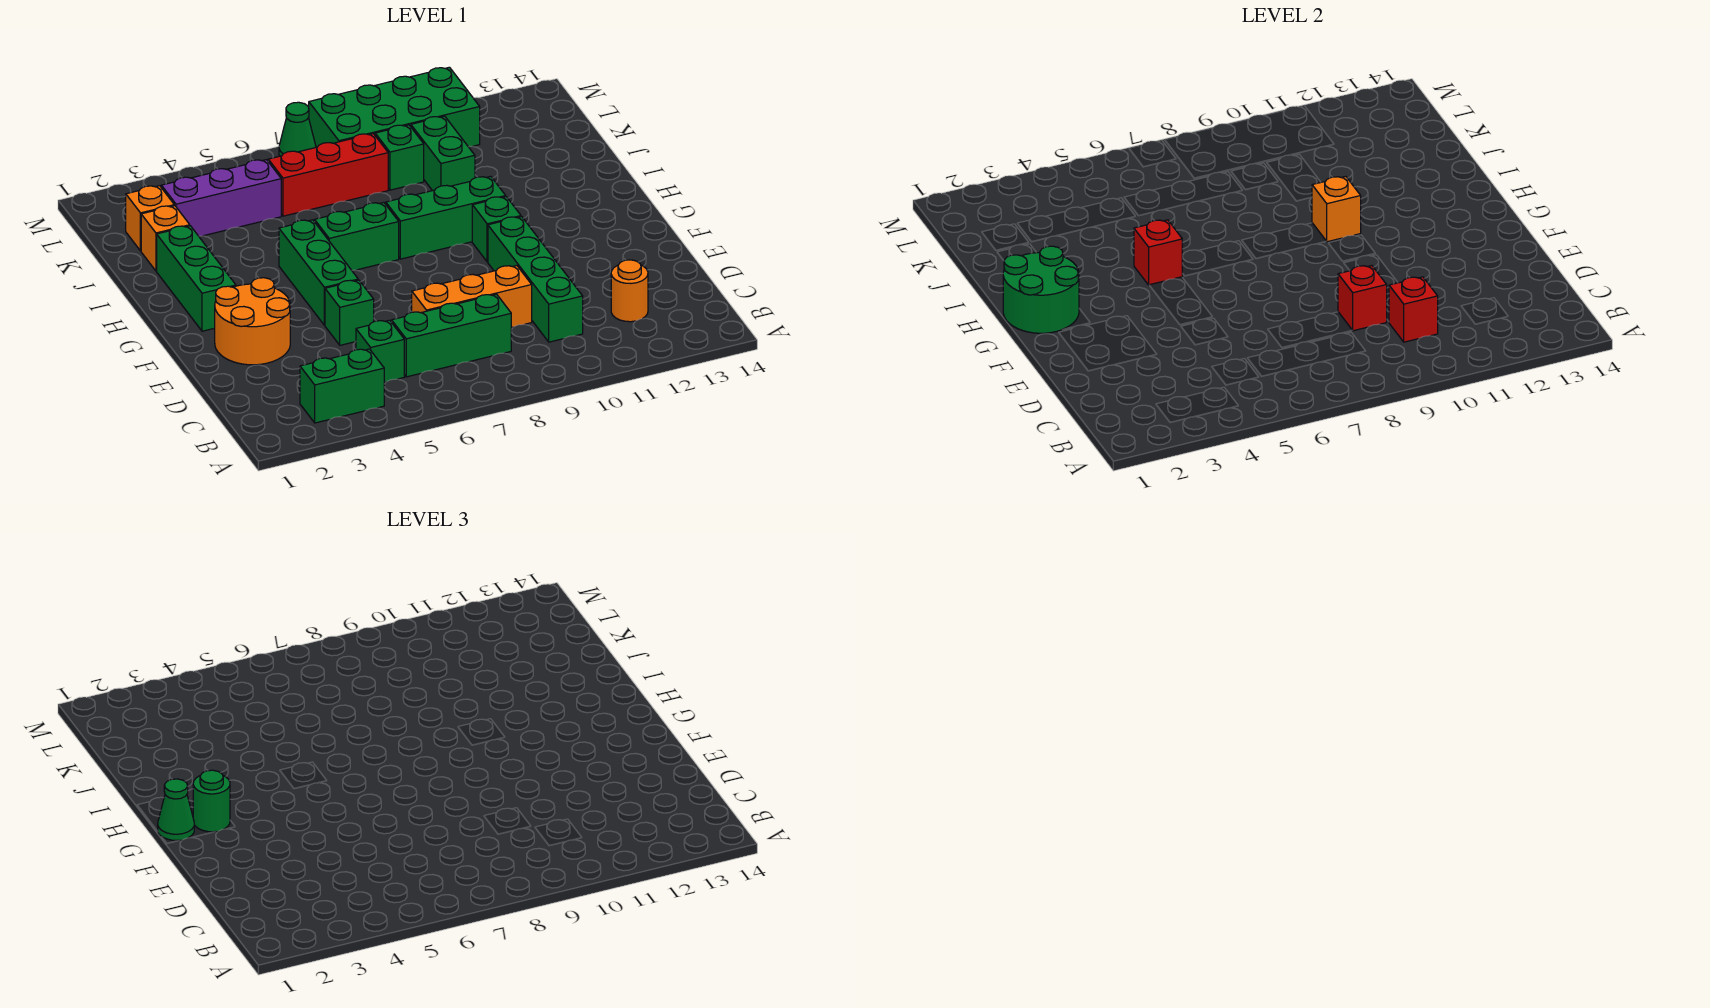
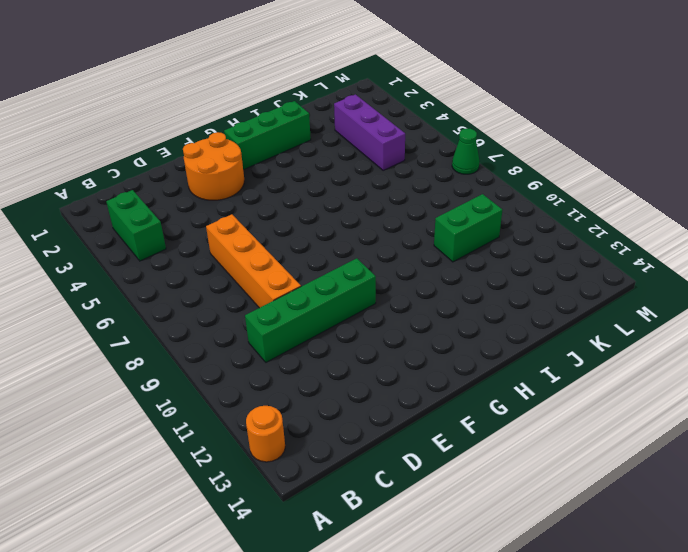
orange 1x1 round brick [246,406,285,462] -> orange 1x1 round brick moved to [611,260,648,322]
orange 1x4 brick [206,214,301,308] -> orange 1x3 brick [412,266,532,328]
none -> green 1x1 brick [356,320,404,382]
none -> green 1x3 brick [392,294,511,377]
none -> green 1x1 brick [325,280,374,345]

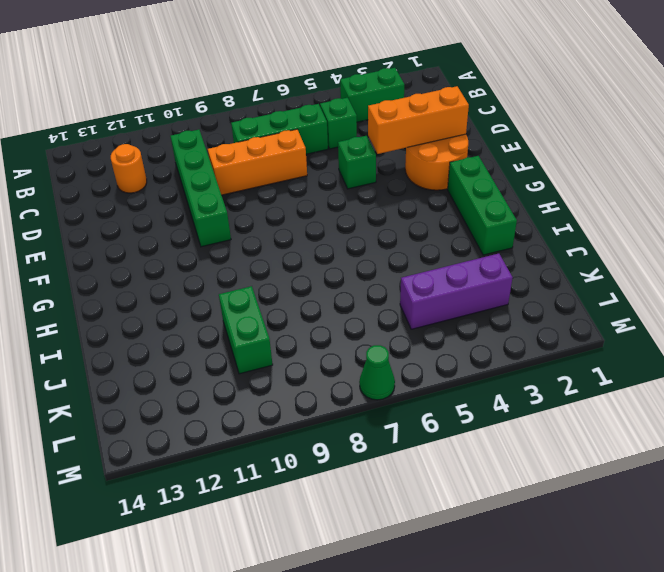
orange 1x3 brick [368,86,469,154] -> none
none -> green 1x3 brick [279,220,358,325]
none -> green 1x1 brick [472,197,521,262]
none -> green 1x2 brick [315,203,399,270]

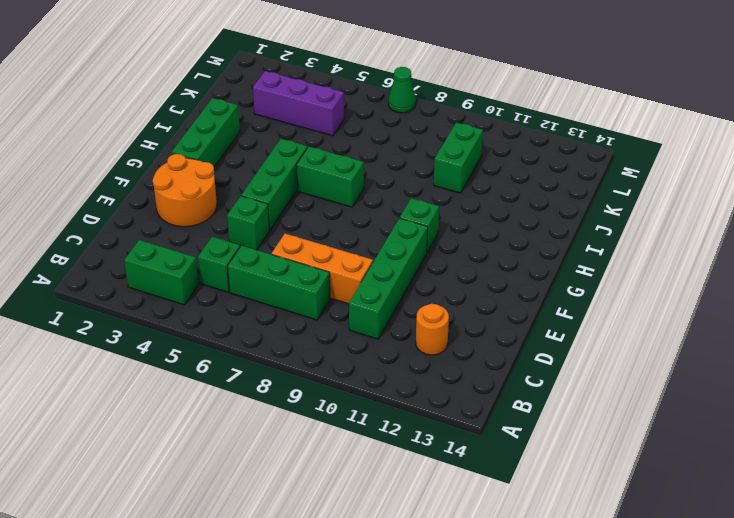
none -> green 1x3 brick [386,177,506,259]
none -> orange 1x1 brick [141,206,190,271]
none -> orange 1x1 brick [126,186,174,251]

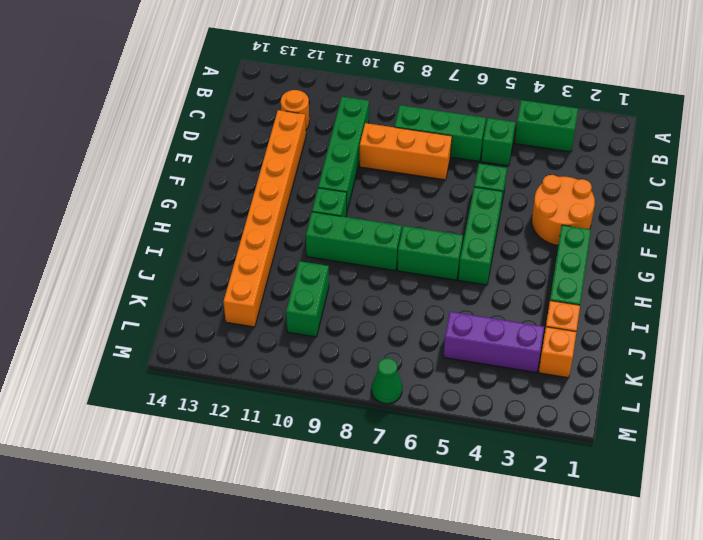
orange 1x8 brick [224,110,306,327] -> none
none -> red 1x3 brick [268,134,388,216]
none -> green 1x1 brick [375,125,424,190]
none -> green 2x4 brick [309,67,480,147]

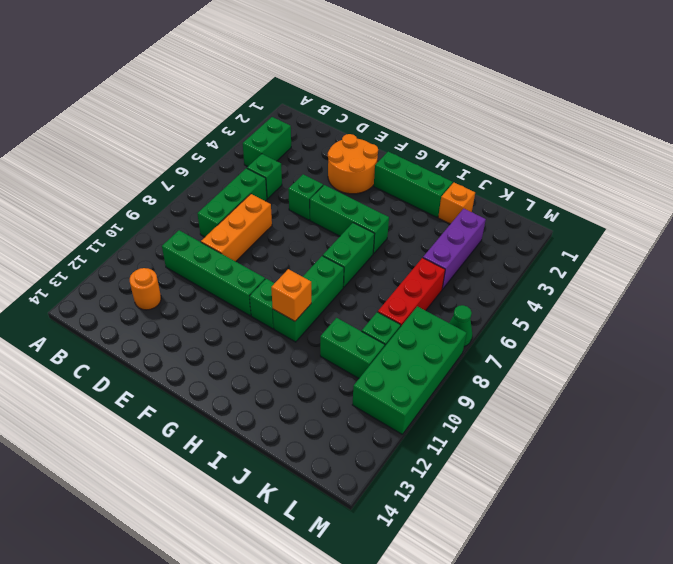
none -> orange 1x1 brick [126,186,174,251]
none -> red 1x1 brick [1389,277,1438,342]
none -> red 1x1 brick [1338,266,1387,331]

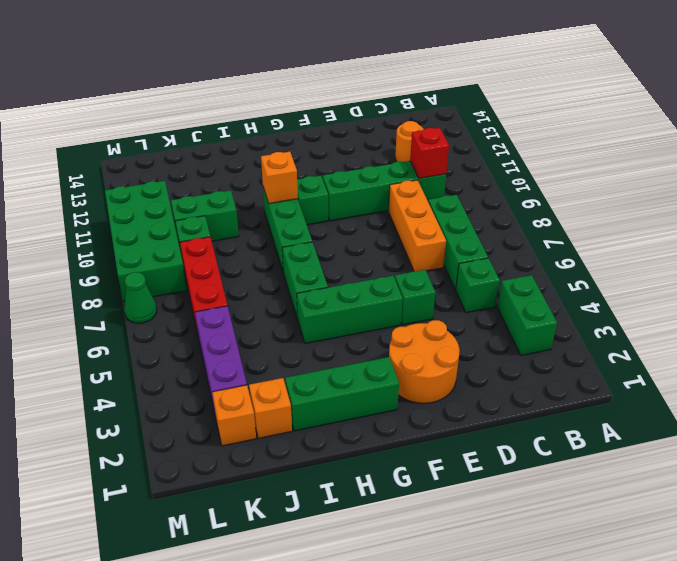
none -> red 1x1 brick [1338,266,1387,331]
none -> green 2x2 round brick [1003,246,1079,333]
none -> red 1x1 brick [1134,220,1182,285]

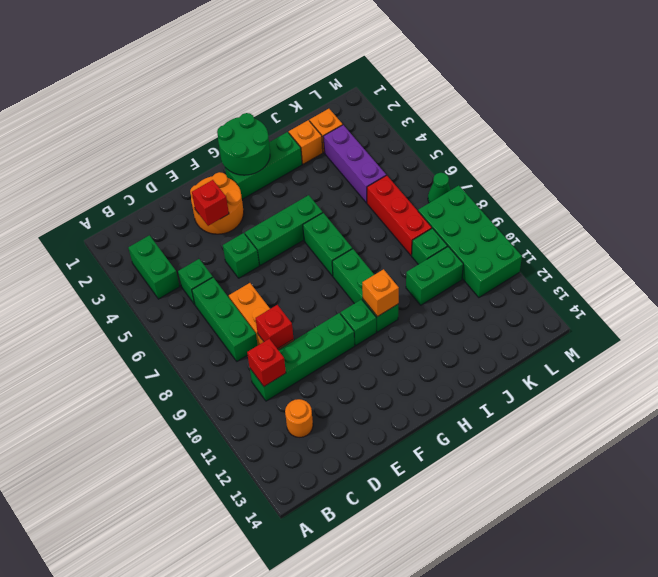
red 1x1 brick [192,180,229,226] -> red 1x1 brick moved to [1134,220,1182,285]
none -> green 1x1 cone [158,779,194,840]
none -> green 1x1 round brick [193,770,230,832]

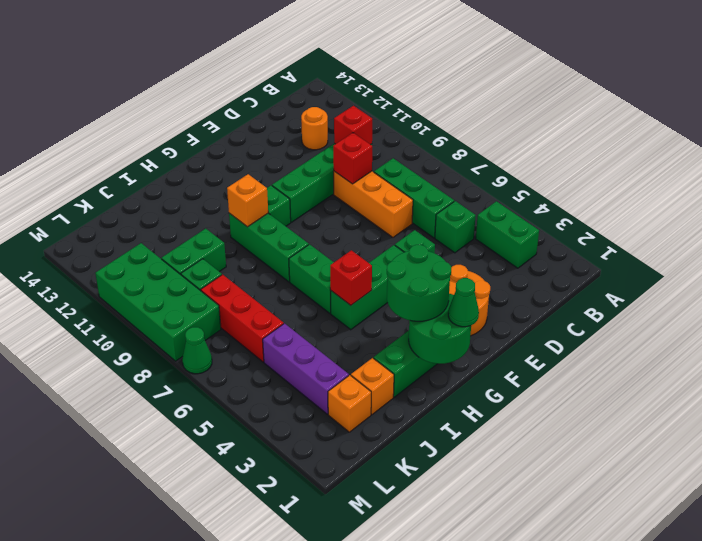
green 2x2 round brick [387,245,451,321] -> green 1x1 round brick [193,770,230,832]

